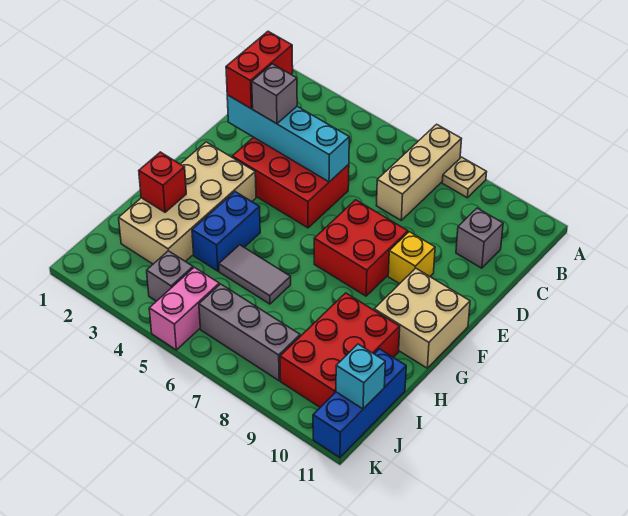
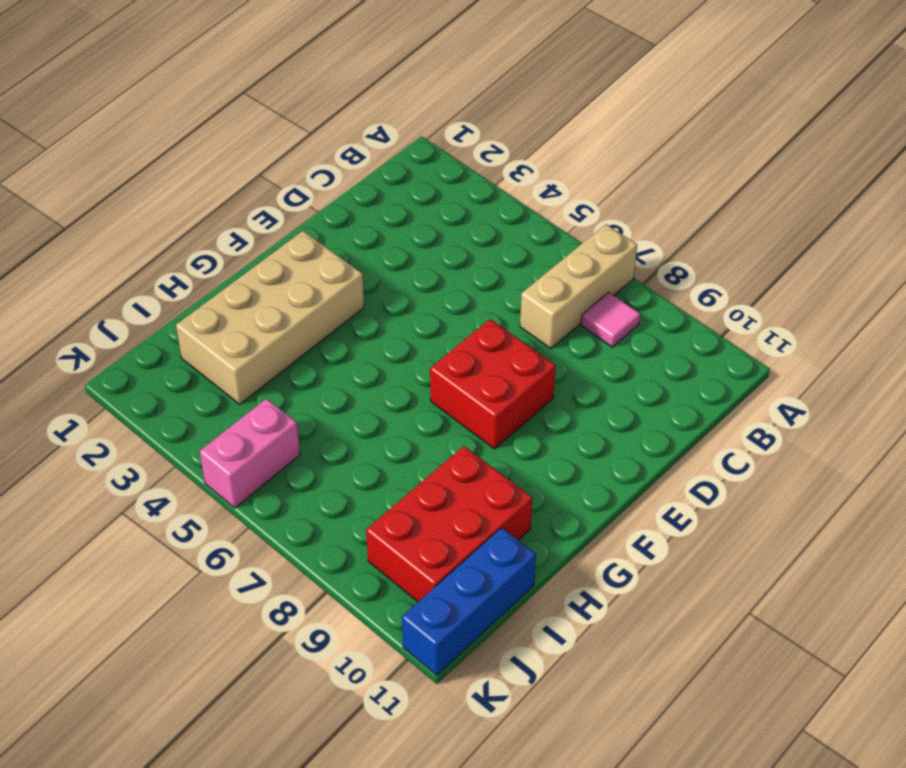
pink 1x1 tile [581,292,640,347] -> none
none -> tan 1x1 plate [442,157,487,198]
none -> grey 1x1 brick [456,208,503,268]
none -> red 2x3 brick [232,137,349,228]

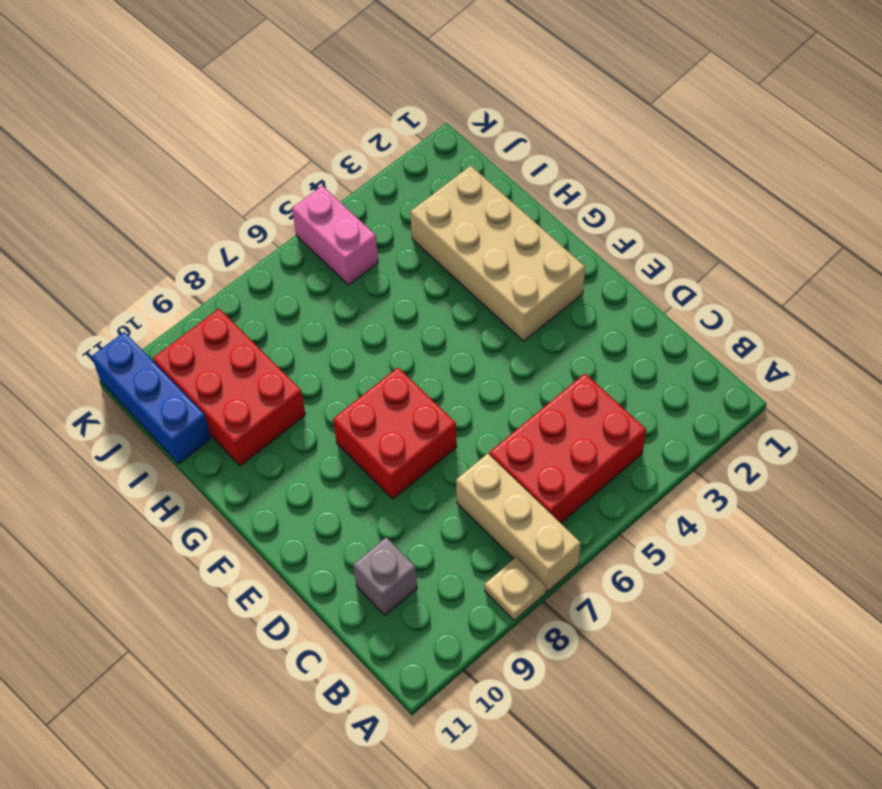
red 2x3 brick [489,374,646,523] -> red 2x3 brick moved to [232,137,349,228]
none -> yellow 1x1 brick [388,232,435,284]
none -> tan 2x2 brick [374,268,470,368]
none -> blue 1x2 brick [192,192,260,271]

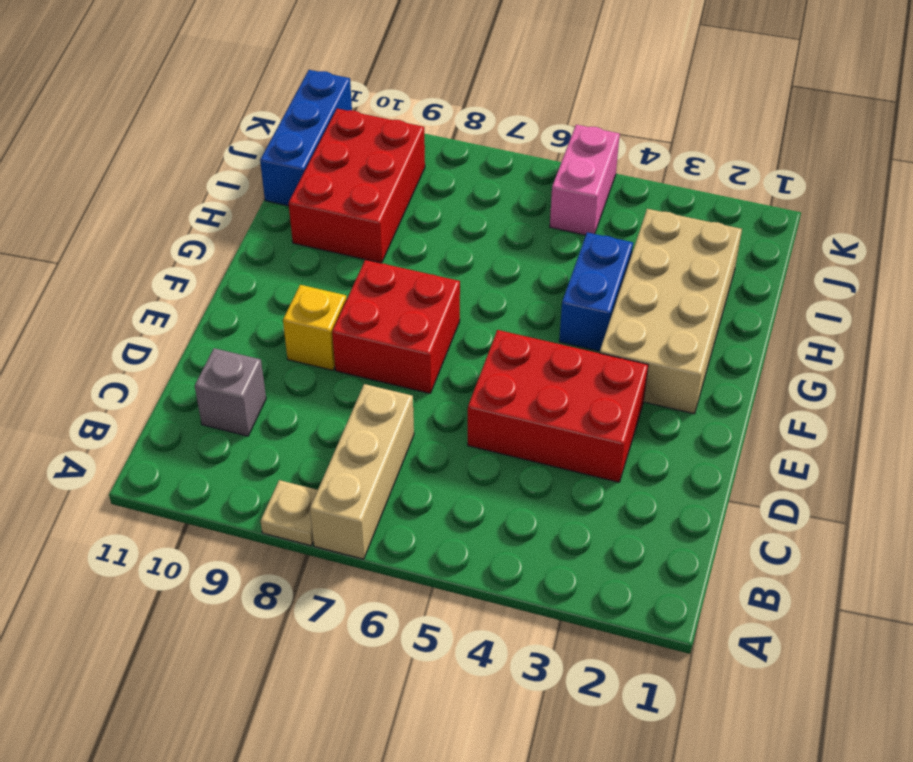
none -> tan 2x2 brick [374,268,470,368]
none -> grey 1x2 tile [219,245,291,304]
none -> grey 1x1 brick [147,251,193,301]

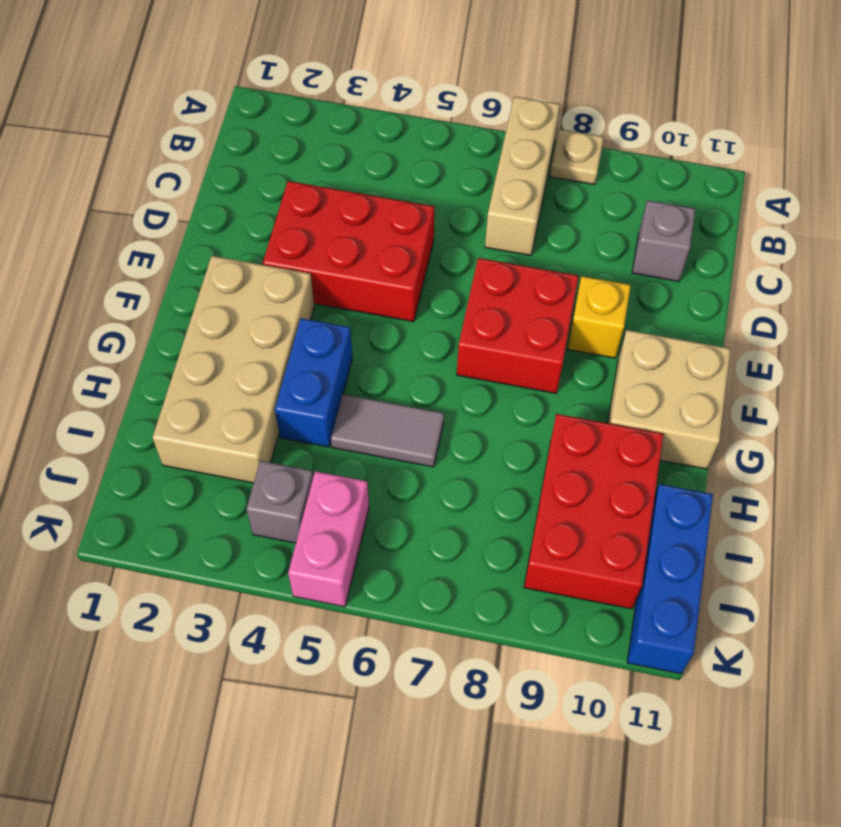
none -> grey 1x3 brick [199,284,300,381]
none -> cyan 1x4 brick [227,95,349,182]
none -> red 1x1 brick [139,152,186,212]

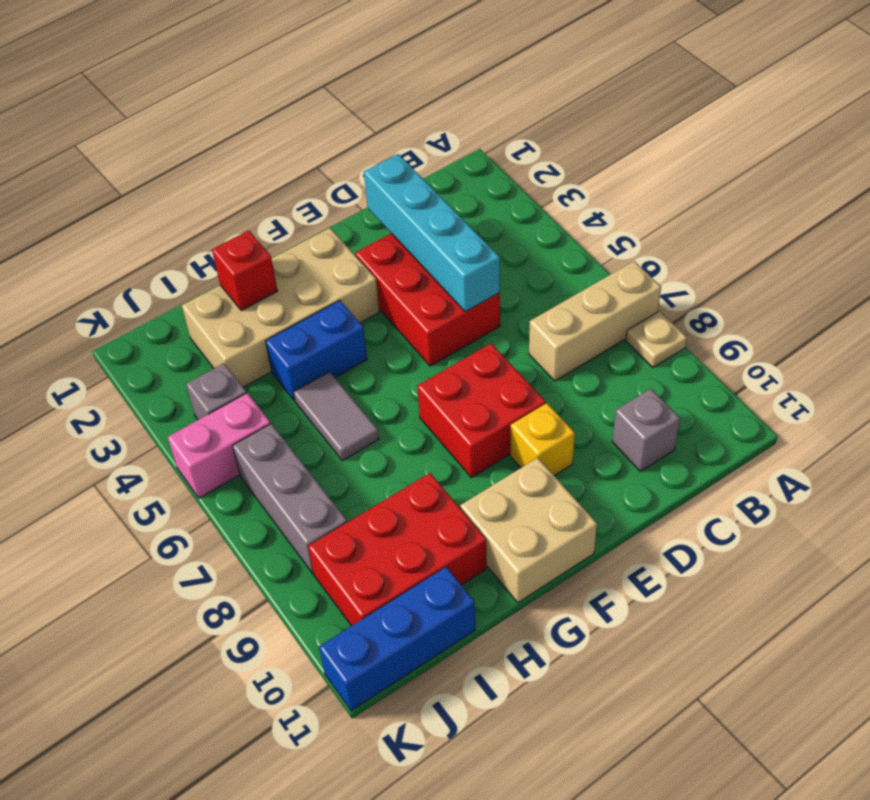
none -> cyan 1x1 brick [336,344,385,409]
none -> red 1x2 brick [226,31,293,108]
none -> grey 1x1 brick [252,64,297,124]

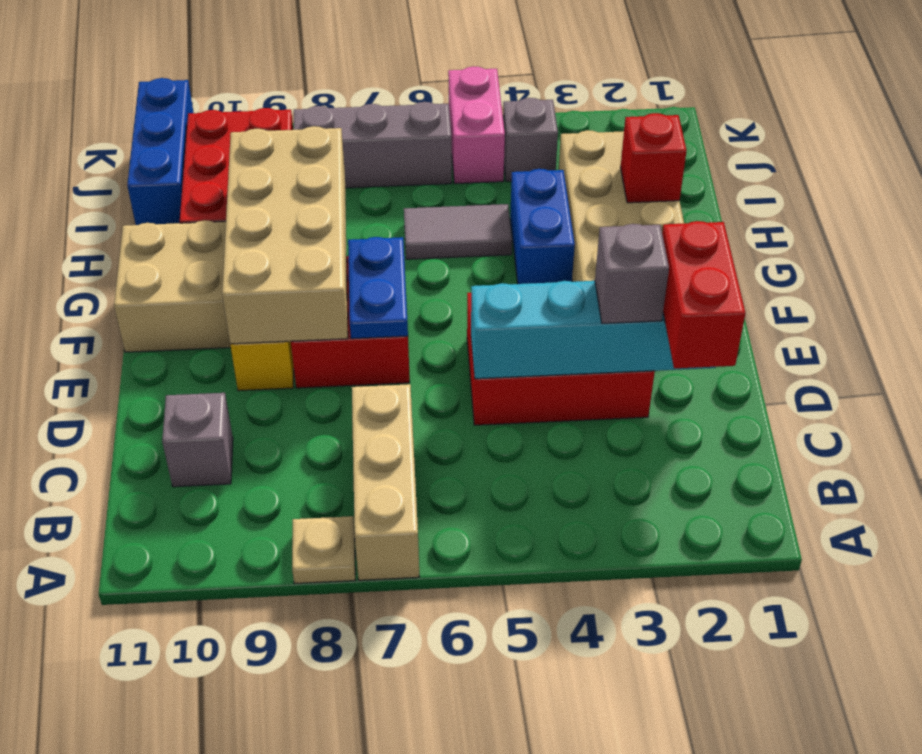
blue 1x2 plate [348,237,408,339] -> none
tan 2x4 brick [222,126,348,344] -> none
none -> cyan 1x1 brick [336,344,385,409]

